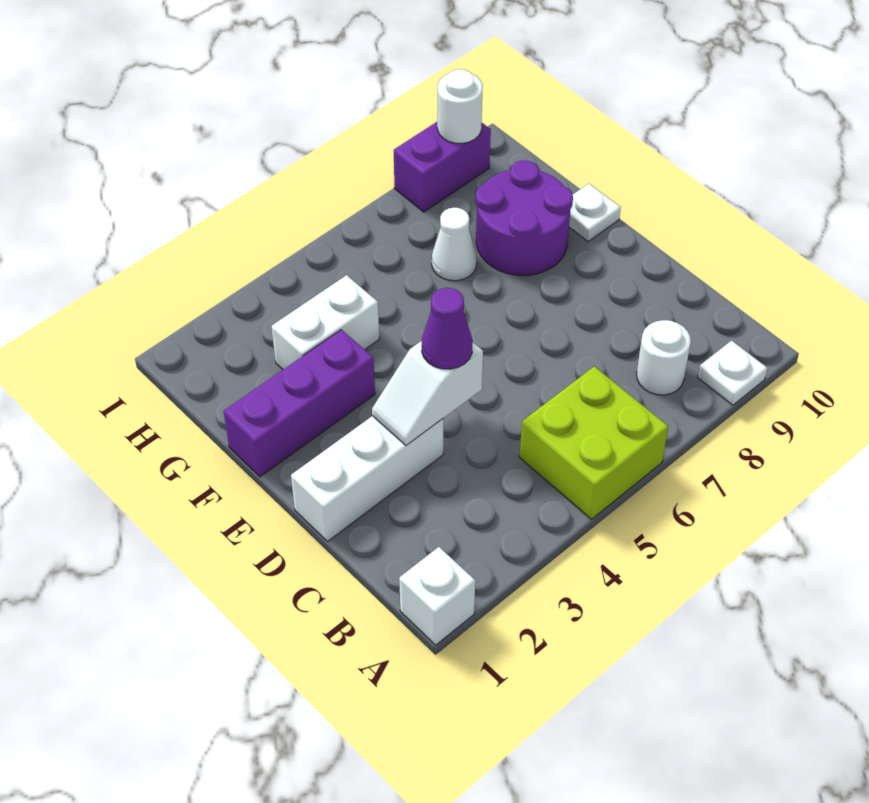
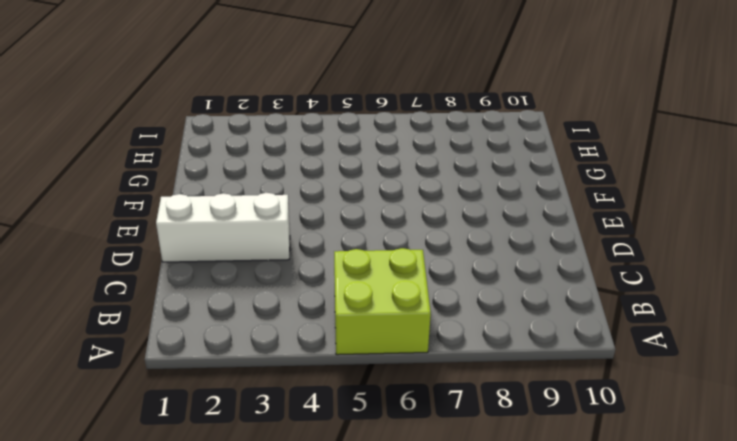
none -> white 1x1 brick [399,547,475,645]
none -> white 1x1 plate [697,341,767,405]
none -> white 1x1 round brick [637,320,691,395]

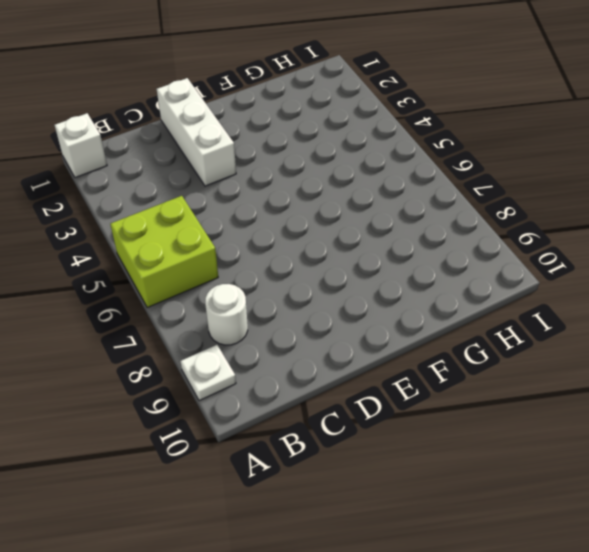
none -> purple 1x3 brick [223,330,375,477]
none -> purple 2x2 round brick [476,160,573,275]
none -> white 1x1 plate [569,184,621,241]

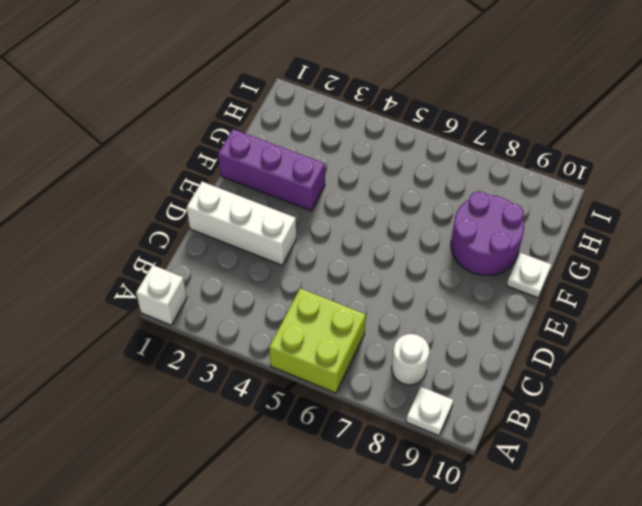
none -> white 1x2 brick [272,275,379,369]
none -> white 1x1 cone [432,208,477,281]
none -> purple 1x2 brick [394,122,491,212]

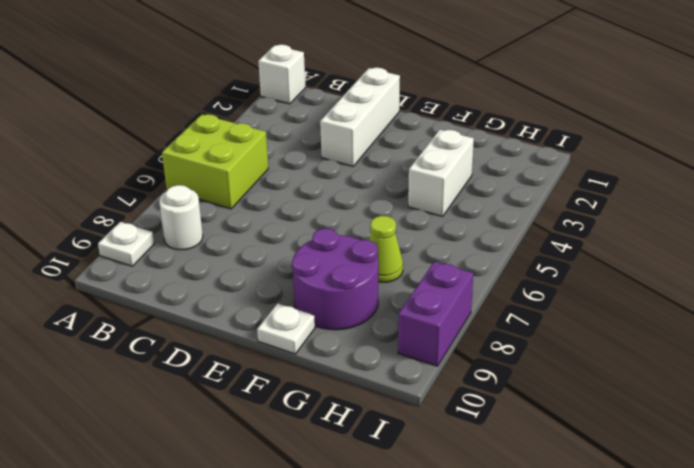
lime 1x1 cone [369,216,403,282] -> white 1x1 cone [432,208,477,281]
none -> purple 1x3 brick [223,330,375,477]
none -> white 1x2 slope [372,341,483,445]
none -> white 1x1 round brick [437,69,483,143]

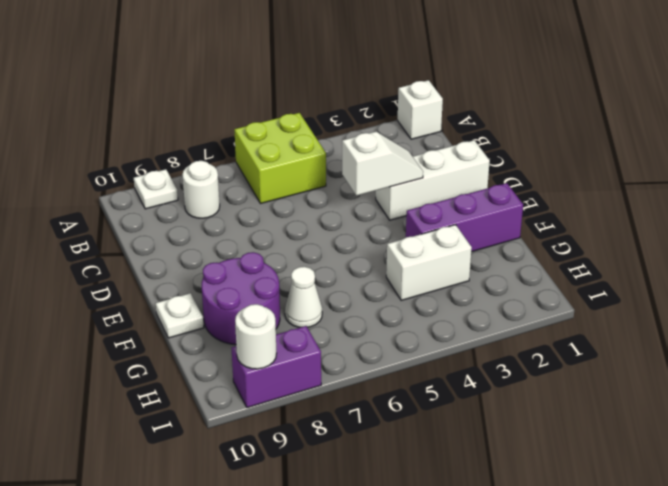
none -> purple 1x1 cone [422,288,473,369]

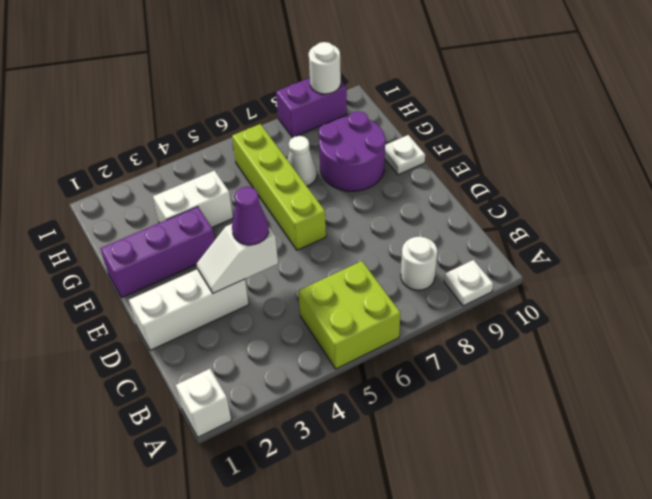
lime 1x4 brick [232,124,326,250] -> none

